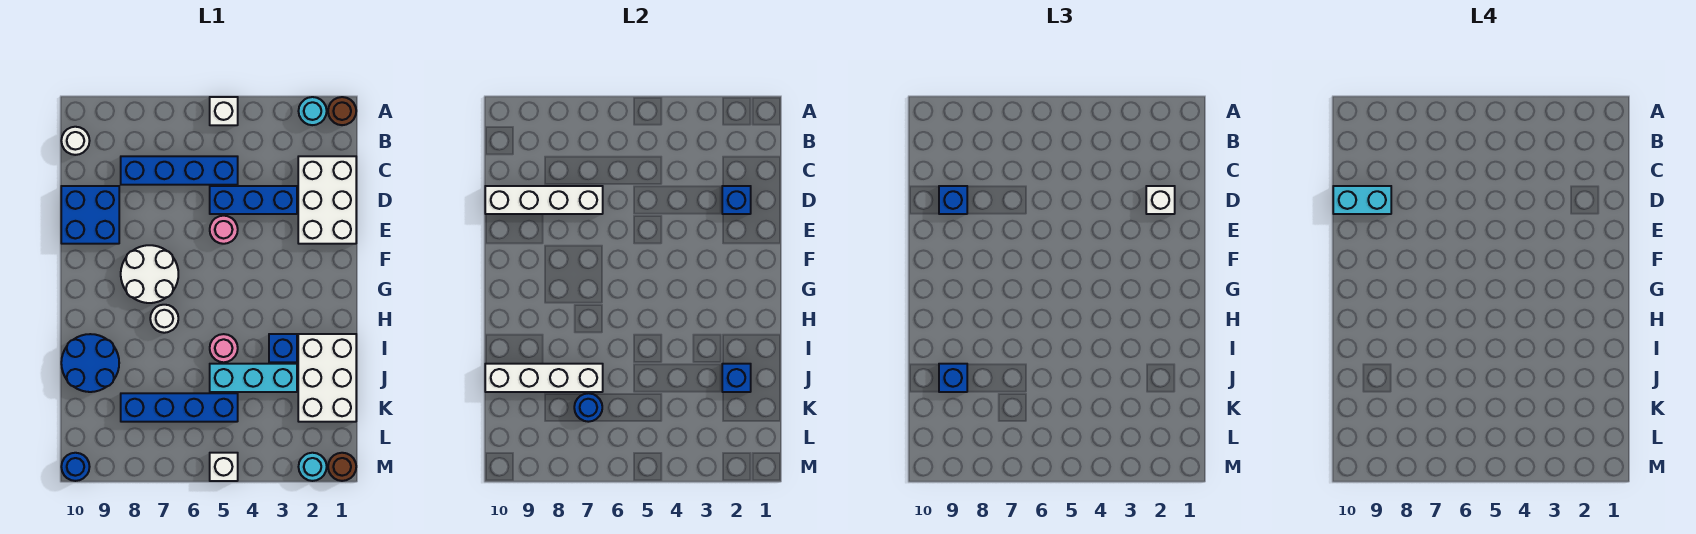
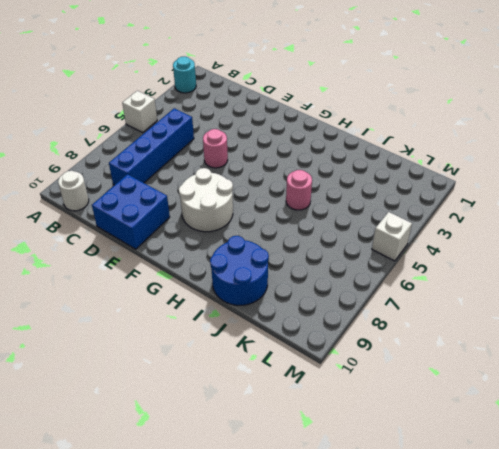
none -> brown 1x1 round brick [328,97,356,125]
none -> white 2x3 brick [298,156,356,244]
none -> blue 1x3 brick [210,186,297,214]
none -> white 1x1 round brick [150,305,178,333]

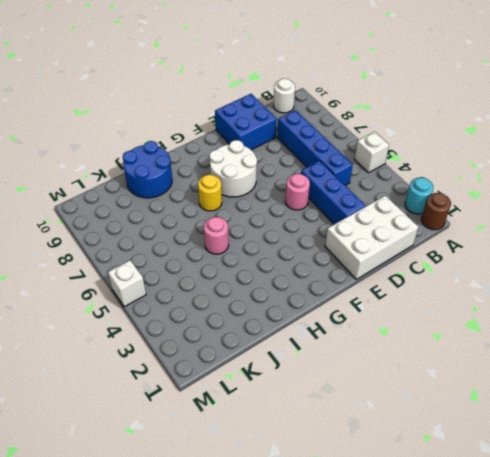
yellow 1x1 round brick [198,175,222,211] -> white 1x1 round brick [150,305,178,333]
none -> white 2x3 brick [298,334,356,422]
none -> blue 1x1 brick [269,334,297,362]
none -> cyan 1x3 brick [210,364,297,392]
none -> blue 1x4 brick [121,393,238,422]

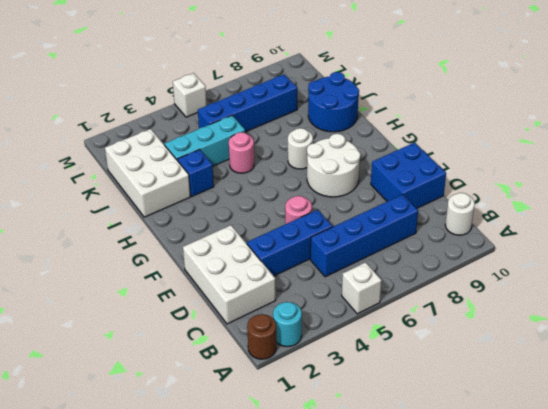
none -> brown 1x1 round brick [328,453,356,481]
none -> cyan 1x1 round brick [299,453,327,481]
none -> blue 1x1 round brick [61,453,90,481]
none -> blue 1x1 brick [722,186,751,214]

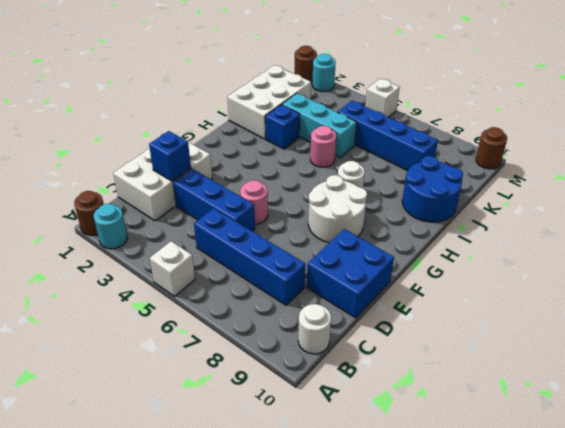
brown 1x1 round brick [476,127,507,169] -> blue 1x1 round brick [61,453,90,481]
none -> white 1x4 brick [485,186,603,214]
none -> blue 1x1 brick [722,364,751,392]
none -> white 1x4 brick [485,364,603,392]
none -> blue 1x1 round brick [574,393,602,422]

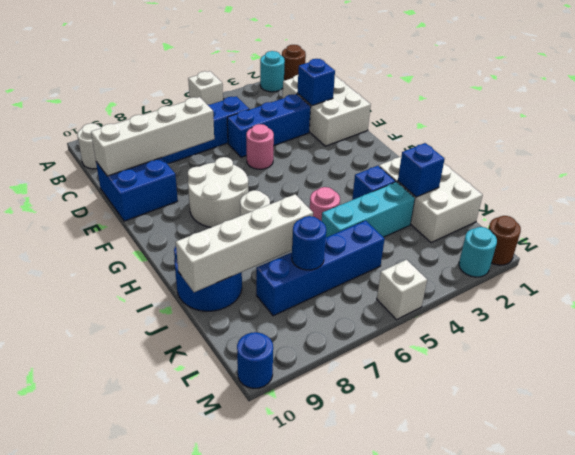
none -> white 1x1 brick [1146,186,1175,214]
none -> blue 1x1 brick [939,186,967,214]
none -> blue 1x1 brick [939,364,967,392]
none -> cyan 1x2 brick [1333,186,1391,214]

